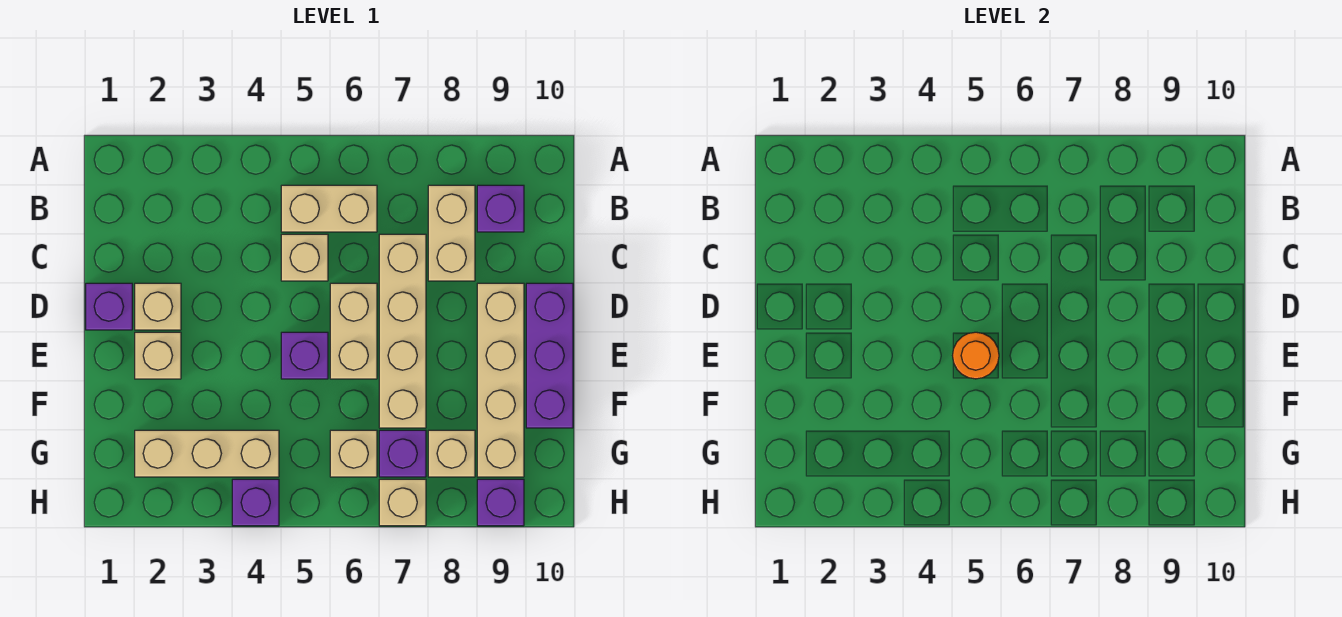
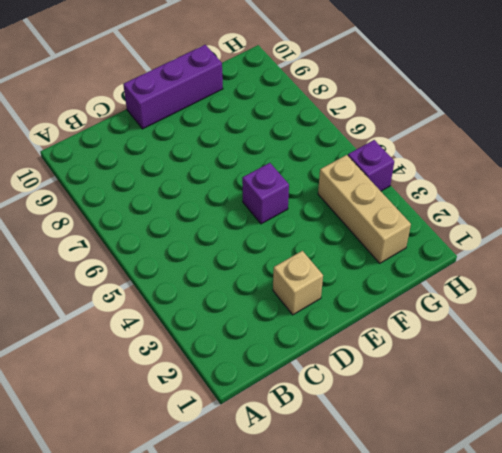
none -> tan 1x2 brick [281,185,377,232]
none -> tan 1x2 brick [428,185,475,281]
none -> purple 1x1 brick [477,185,524,232]

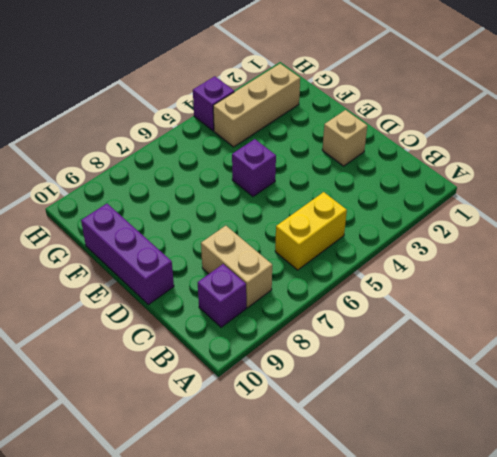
yellow 1x2 brick [275,192,347,270] -> tan 1x2 brick [281,185,377,232]
none -> tan 1x1 brick [281,234,328,281]
none -> tan 1x4 brick [379,234,426,428]
none -> purple 1x1 brick [86,283,132,330]

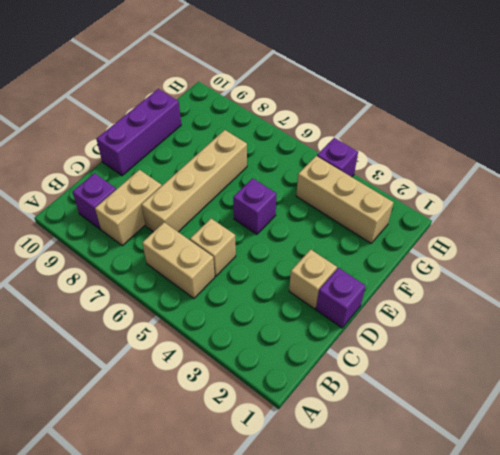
none -> tan 1x2 brick [330,283,377,379]
none -> tan 1x4 brick [477,283,524,477]
none -> tan 1x1 brick [135,332,181,379]

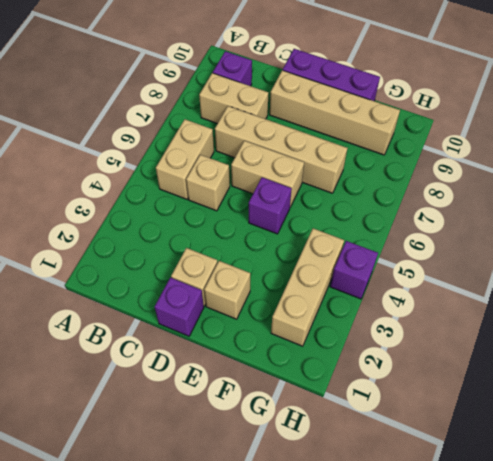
none -> tan 1x1 brick [330,430,377,477]
none -> purple 1x1 brick [379,430,426,477]
none -> tan 1x1 brick [428,430,475,477]

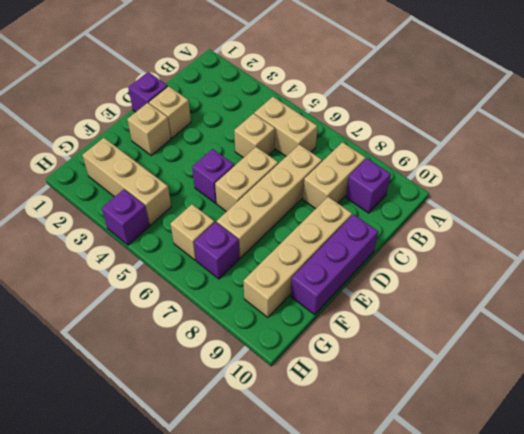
none -> tan 1x1 brick [428,430,475,477]
none -> tan 1x1 brick [379,479,426,526]
none -> purple 1x1 brick [477,479,524,526]

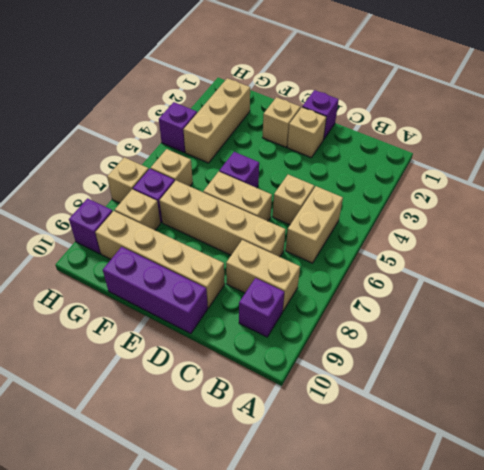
none -> orange 1x1 round brick [953,332,999,379]

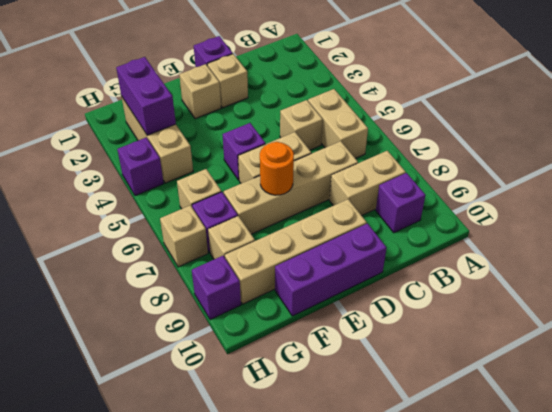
orange 1x1 round brick [260,142,294,195] -> orange 1x1 round brick moved to [953,332,999,379]
purple 1x2 brick [116,57,176,135] -> none

